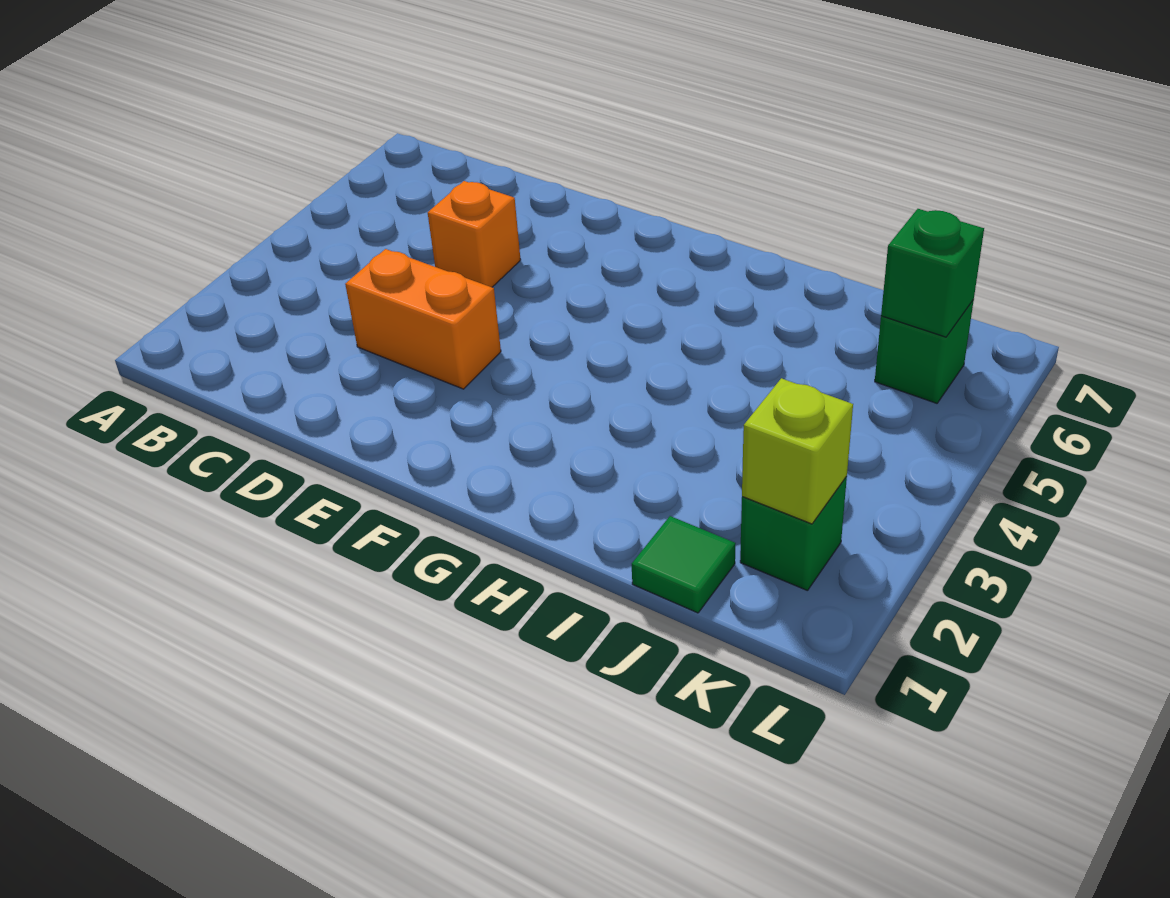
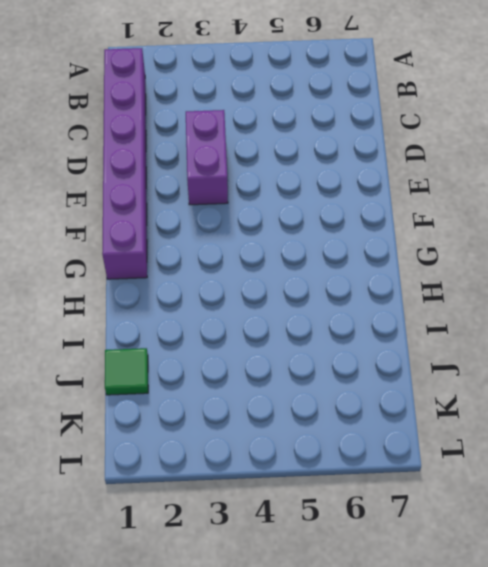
purple 1x6 brick [102,48,147,279] -> none
purple 1x2 brick [186,110,228,205] -> orange 1x2 brick [345,249,501,389]
none -> orange 1x1 brick [428,181,521,287]
none -> green 1x1 brick [740,476,847,591]

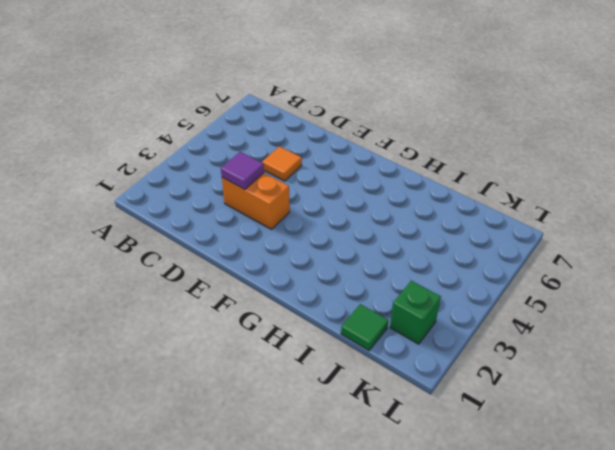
purple 1x1 tile [221,152,264,190] -> none
orange 1x1 tile [262,146,302,181] -> orange 1x1 brick [428,181,521,287]
none -> green 1x1 brick [875,300,974,403]
none -> lime 1x1 brick [742,378,853,524]

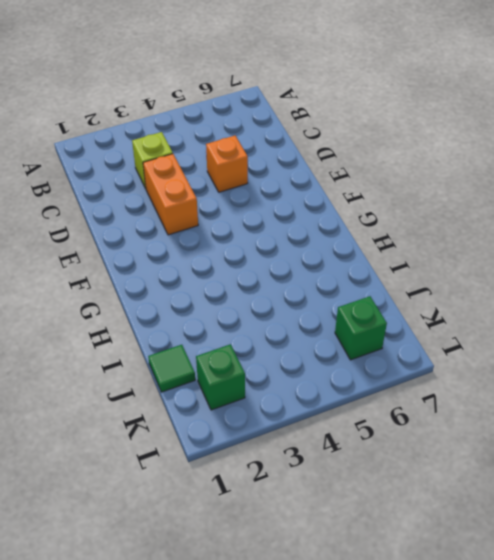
lime 1x1 brick [132,132,173,188] -> lime 1x1 brick moved to [742,378,853,524]
none -> green 1x1 brick [881,209,984,337]

